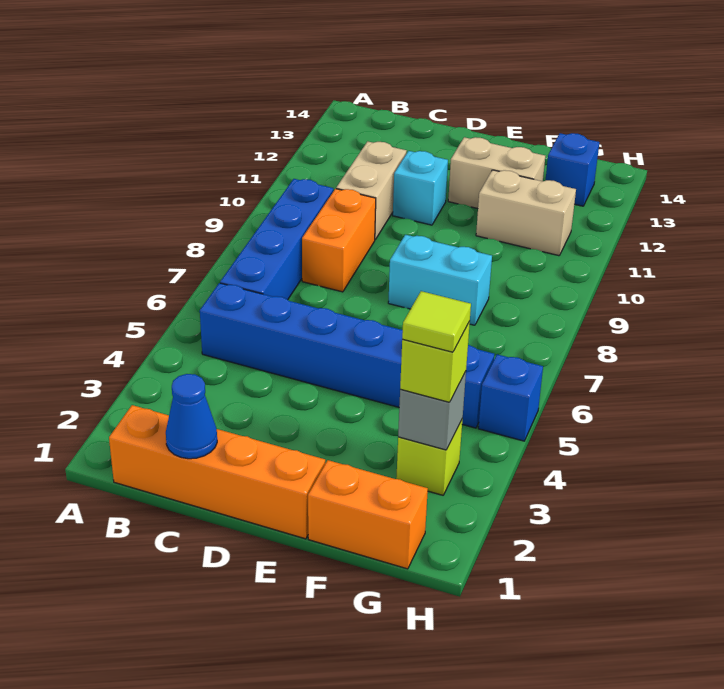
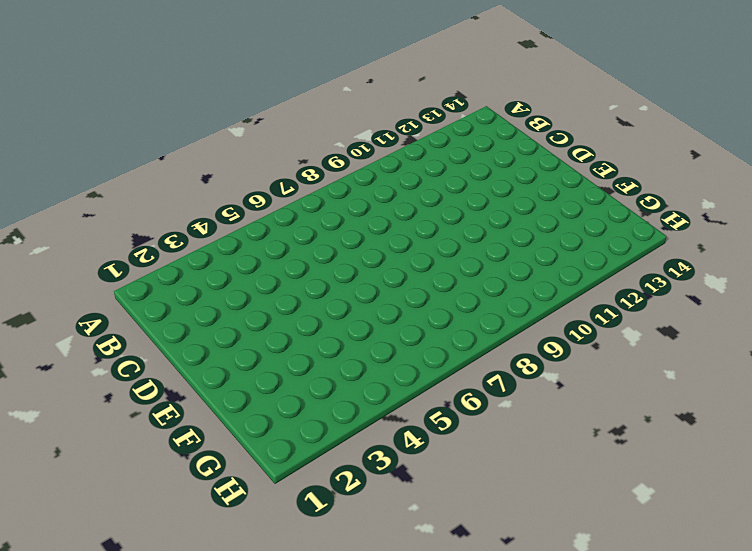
none -> orange 1x4 brick [109,405,325,539]
none -> blue 1x6 brick [200,283,494,428]
none -> blue 1x4 brick [220,179,333,300]

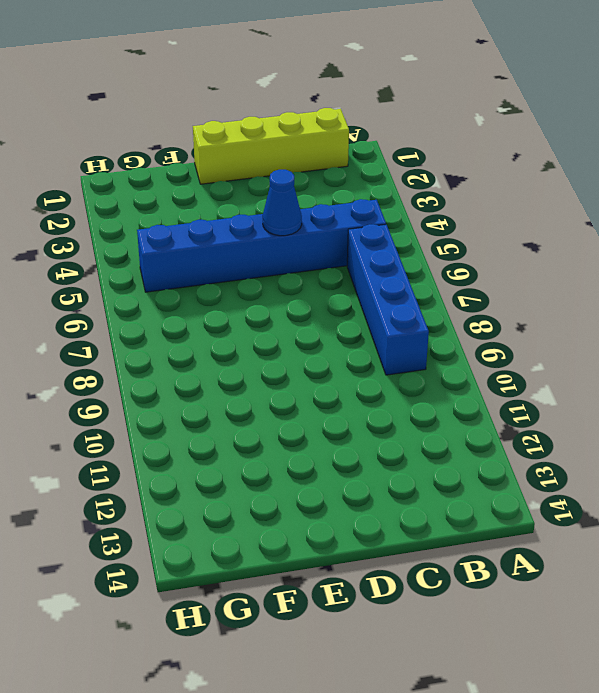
lime 1x4 brick [193,108,349,184] -> orange 1x4 brick [109,405,325,539]
blue 1x1 cone [263,170,302,236] -> blue 1x1 cone moved to [166,374,217,459]
none -> orange 1x2 brick [302,189,376,292]
none -> tan 1x2 brick [336,141,406,240]
none -> cyan 1x1 brick [393,151,448,225]

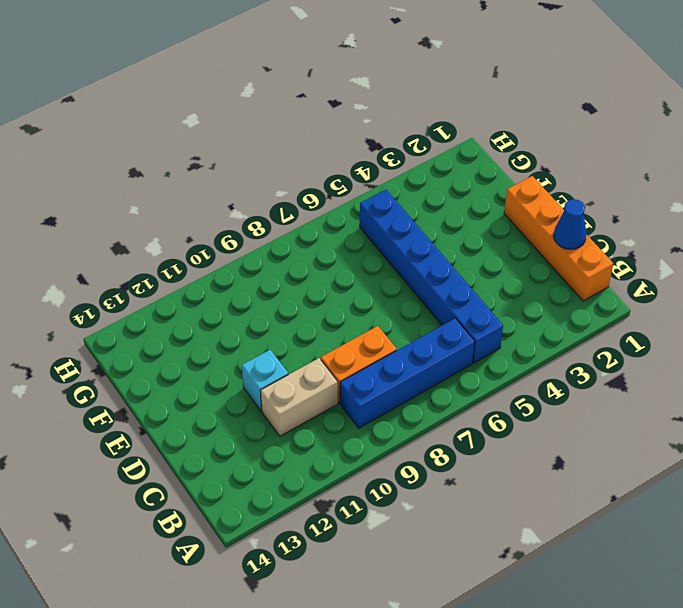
none -> cyan 1x2 brick [388,235,492,325]
none -> tan 1x2 brick [448,137,545,209]
none -> orange 1x2 brick [308,460,428,569]

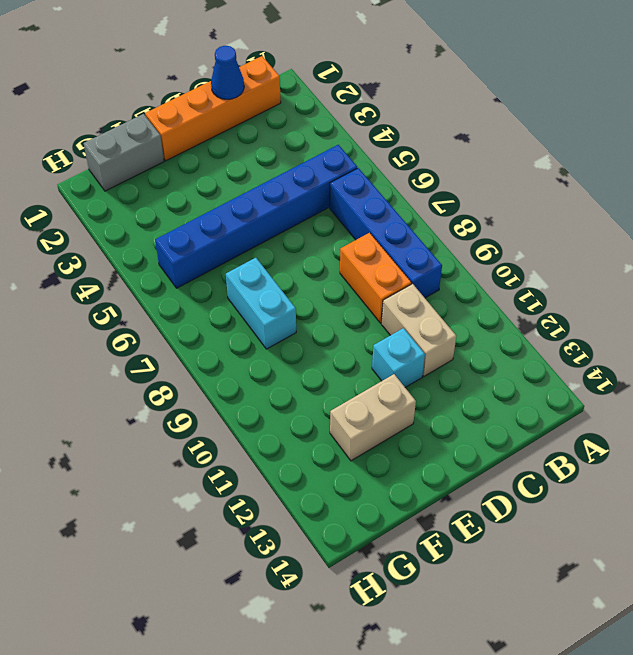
grey 1x2 brick [84,114,164,191] -> orange 1x2 brick [308,460,428,569]
cyan 1x2 brick [226,258,296,349] -> cyan 1x2 brick turned to [388,235,492,325]
none -> tan 1x2 brick [476,170,576,256]
none -> lime 1x1 brick [396,420,462,495]
none -> blue 1x1 brick [545,133,599,206]

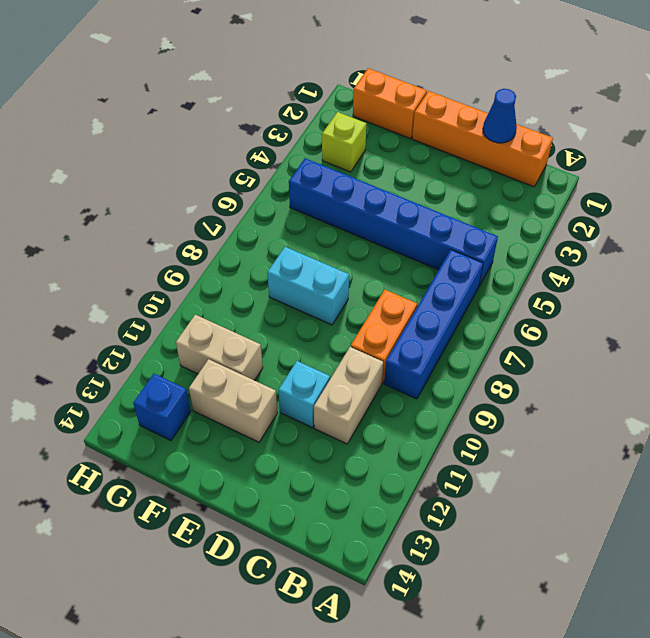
none -> blue 1x1 brick [478,354,543,441]
none -> grey 1x1 brick [398,371,466,450]
none -> lime 1x1 brick [400,322,470,402]

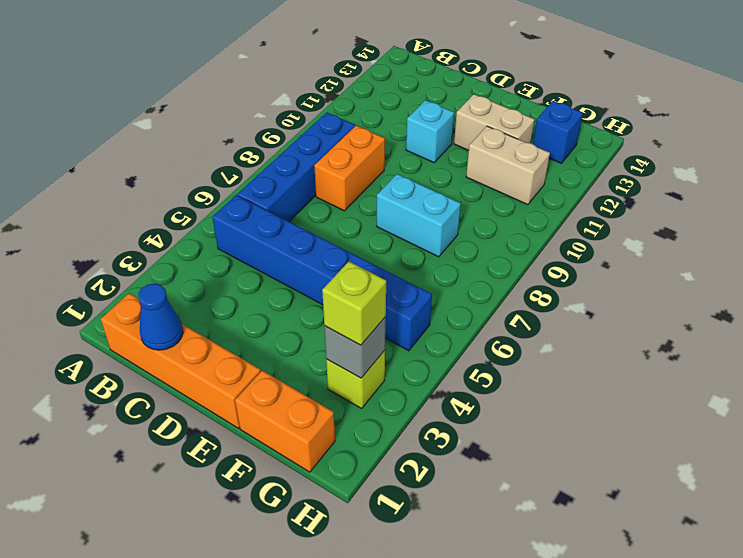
none -> tan 1x2 brick [336,141,406,240]
none -> blue 1x1 brick [478,354,543,441]
none -> lime 1x1 tile [402,291,471,352]

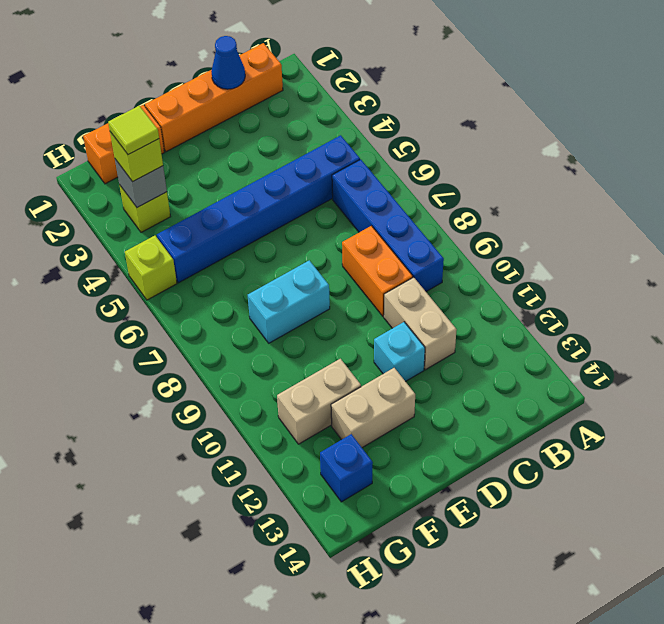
lime 1x1 brick [125,235,177,300] -> blue 1x1 brick [478,354,543,441]

